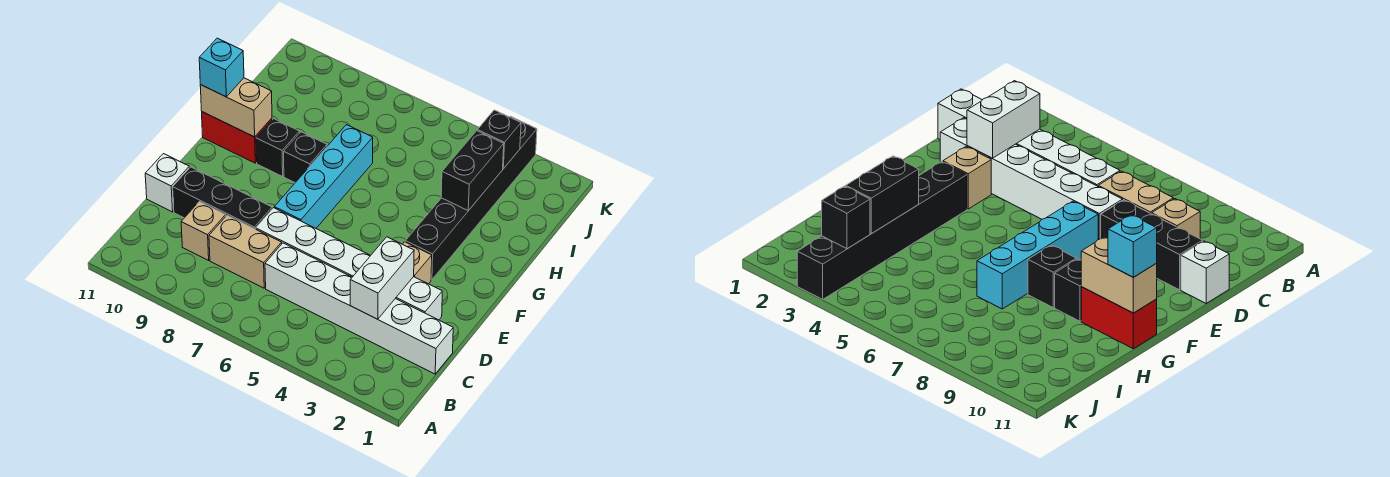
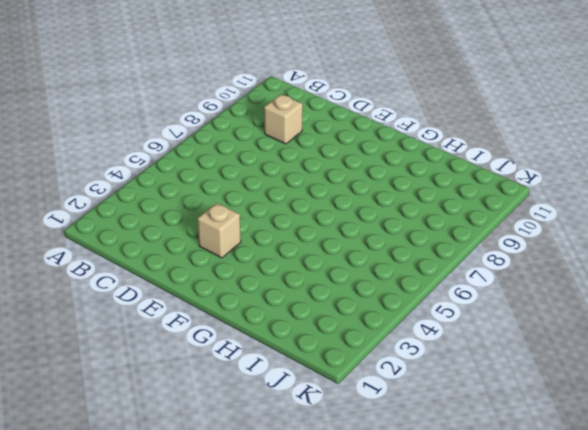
none -> white 1x6 brick [265,243,453,374]
none -> tan 1x2 brick [209,215,282,288]
none -> white 1x6 brick [256,208,442,320]

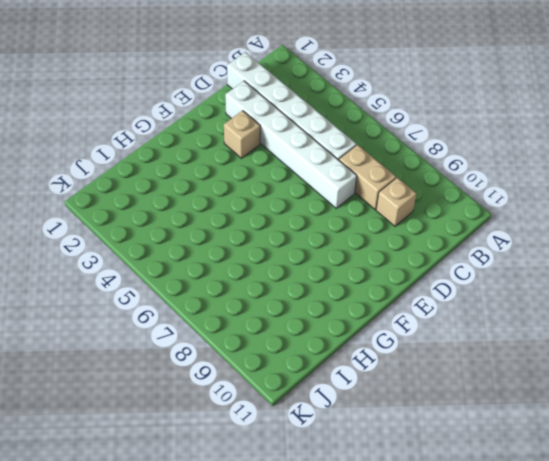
none -> black 1x3 brick [173,167,272,229]
none -> white 1x1 brick [145,154,189,212]
none -> cyan 1x4 brick [274,125,373,228]

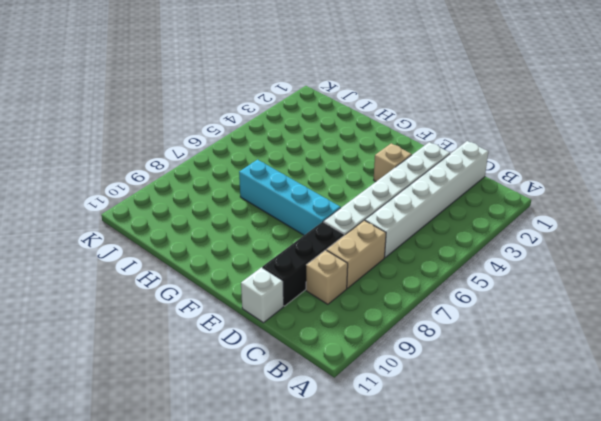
none -> black 1x6 brick [405,116,537,280]
none -> black 1x1 brick [284,132,327,183]
none -> black 1x1 brick [256,119,300,176]

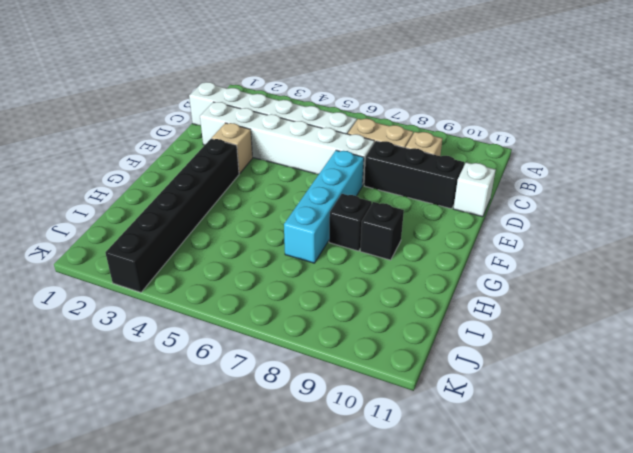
none -> red 1x2 brick [202,112,272,163]
none -> white 1x2 brick [350,237,414,319]
none -> tan 1x2 brick [200,78,272,137]

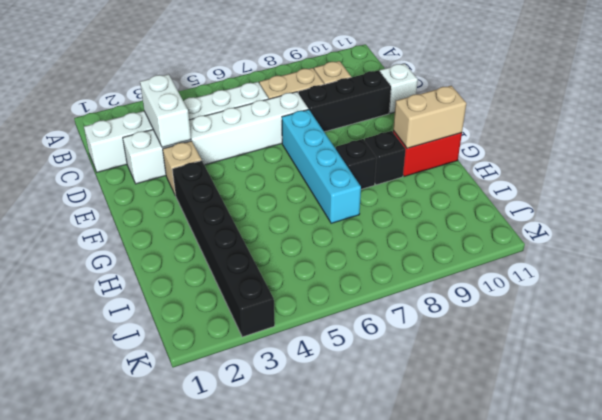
none -> black 1x2 brick [441,131,504,211]
none -> black 1x1 brick [477,110,521,169]
none -> cyan 1x1 brick [199,38,244,97]

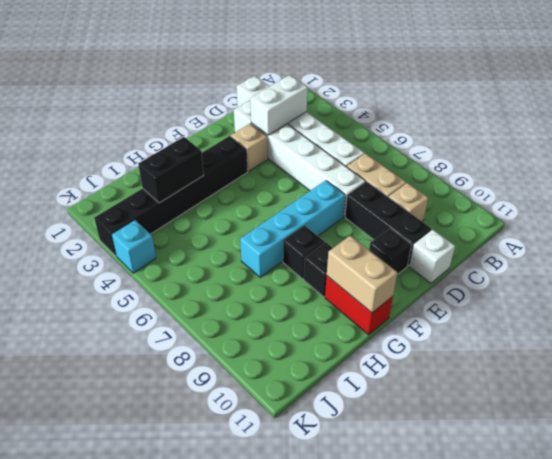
black 1x1 brick [369,228,411,275] -> black 1x1 brick moved to [477,110,521,169]
cyan 1x1 brick [112,220,156,273] -> cyan 1x1 brick moved to [199,38,244,97]

